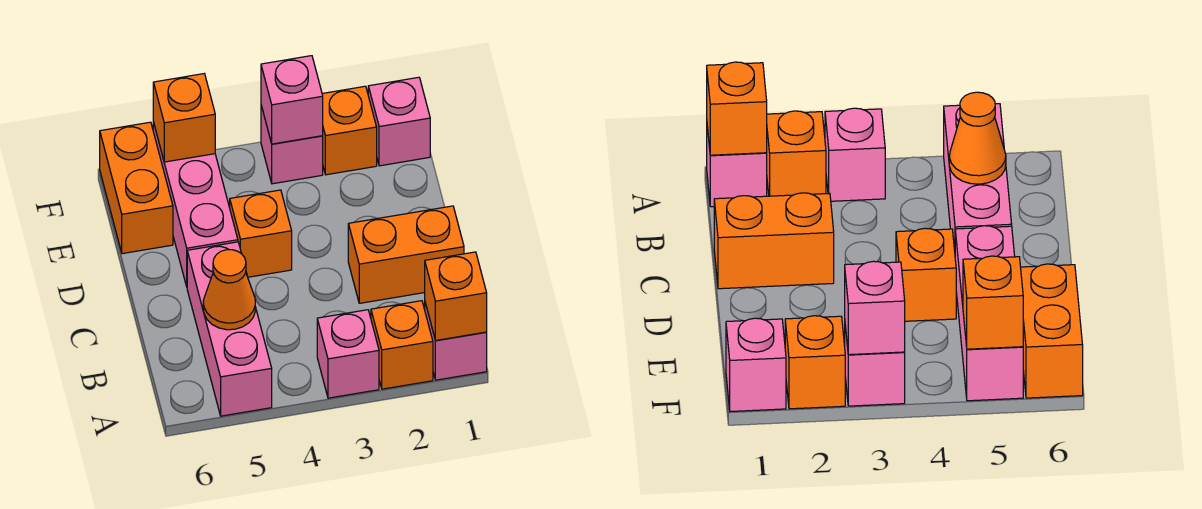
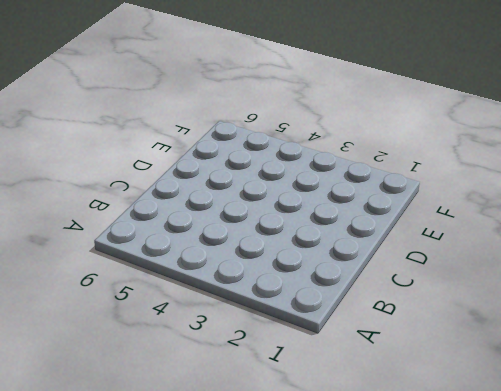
none -> pink 1x1 brick [425,303,487,380]
none -> orange 1x1 brick [371,301,433,389]
none -> pink 1x1 brick [317,310,379,398]

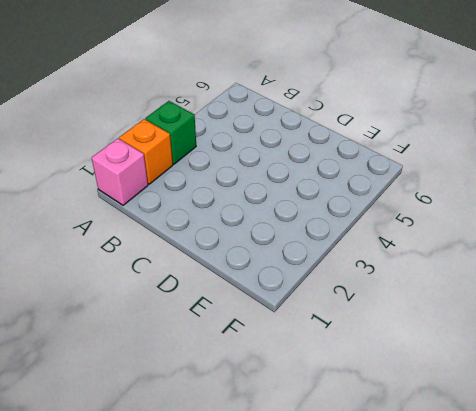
green 1x1 brick [145,101,196,164] -> pink 1x1 brick [317,310,379,398]
none -> pink 1x3 brick [187,242,272,416]
none -> orange 1x2 brick [348,206,464,303]
none -> orange 1x1 brick [230,190,292,277]

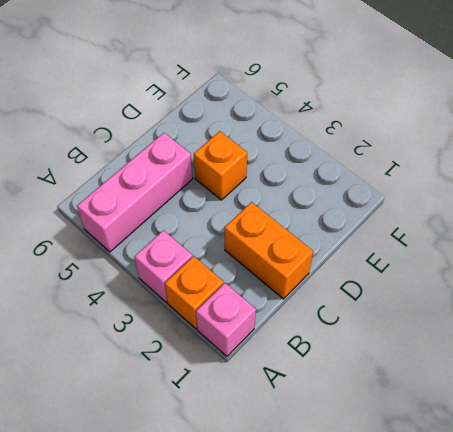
none -> pink 1x3 brick [153,122,238,286]
none -> orange 1x2 brick [100,122,173,254]
none -> pink 1x1 brick [368,77,430,166]

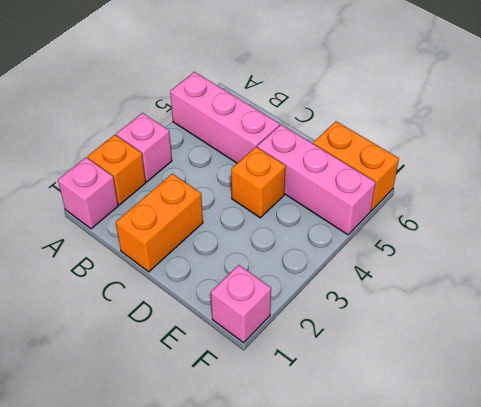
none -> orange 1x1 brick [322,86,377,175]
none -> pink 1x1 brick [261,106,323,184]
none -> orange 1x1 brick [425,252,487,341]

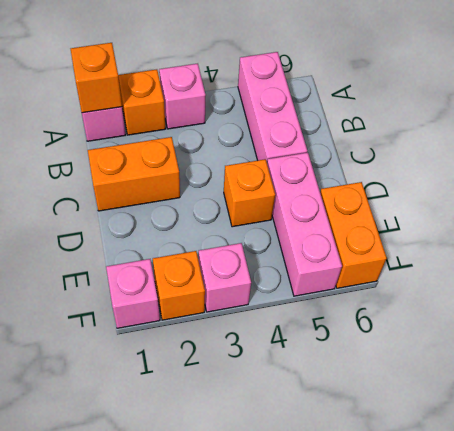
none -> orange 1x1 cone [203,250,255,330]
none -> pink 1x1 brick [261,56,323,144]
none -> orange 1x1 brick [153,74,215,162]

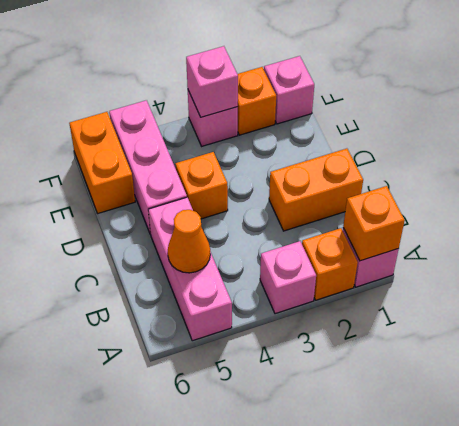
none -> orange 1x1 brick [153,74,215,162]

